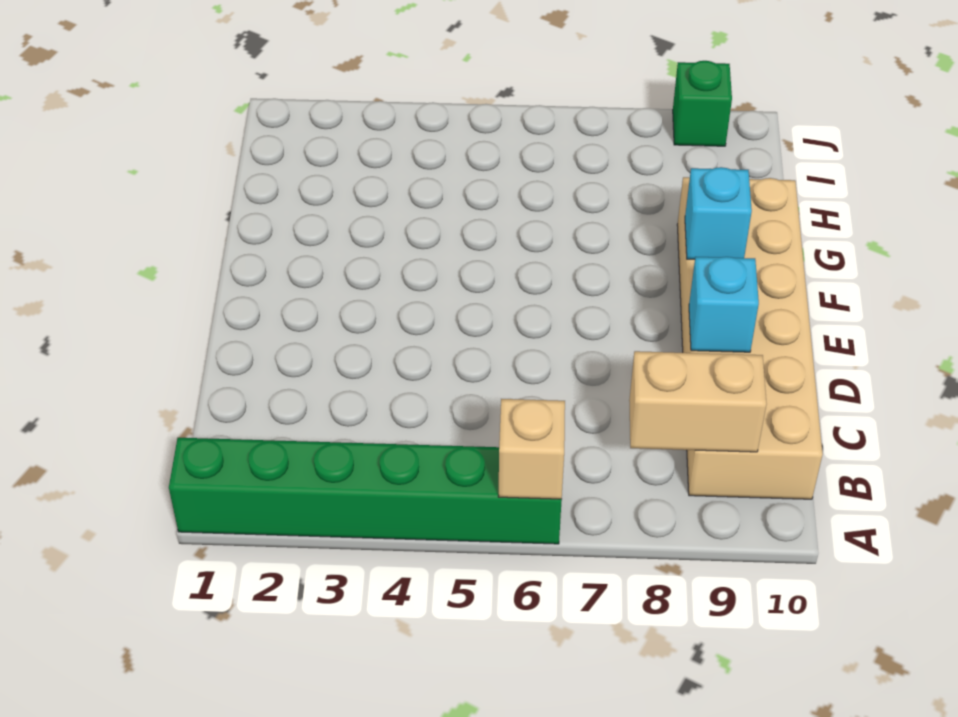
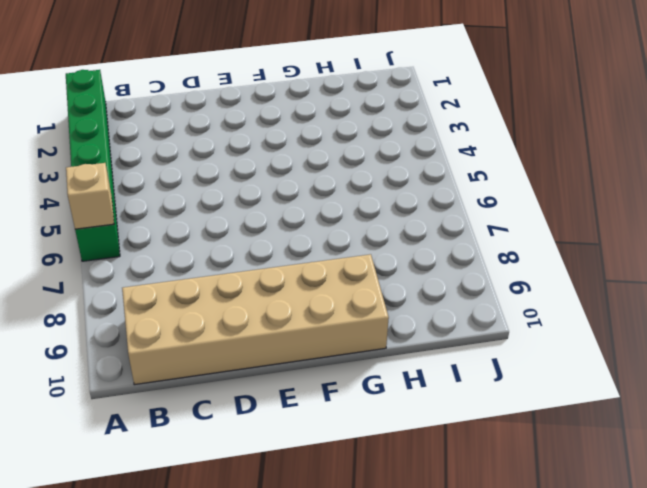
none -> green 1x1 brick [673,61,732,146]
none -> tan 1x2 brick [629,351,767,452]

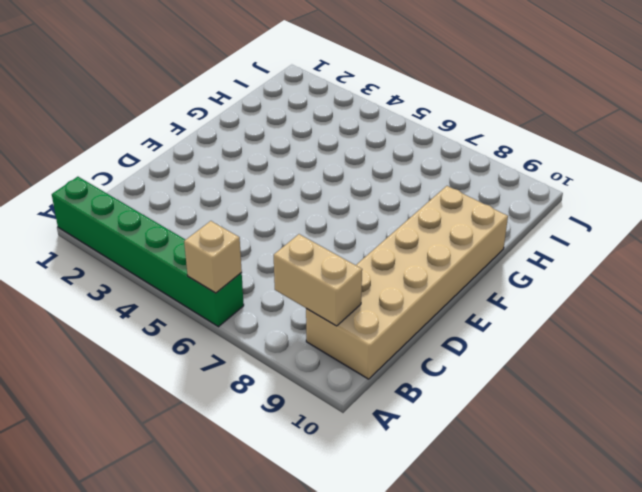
none -> green 1x1 brick [673,61,732,146]
none -> cyan 1x1 brick [689,257,759,352]

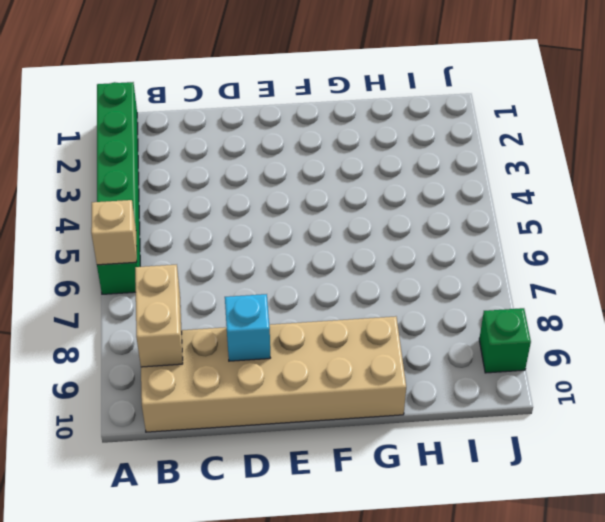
none -> cyan 1x1 brick [685,167,752,259]

